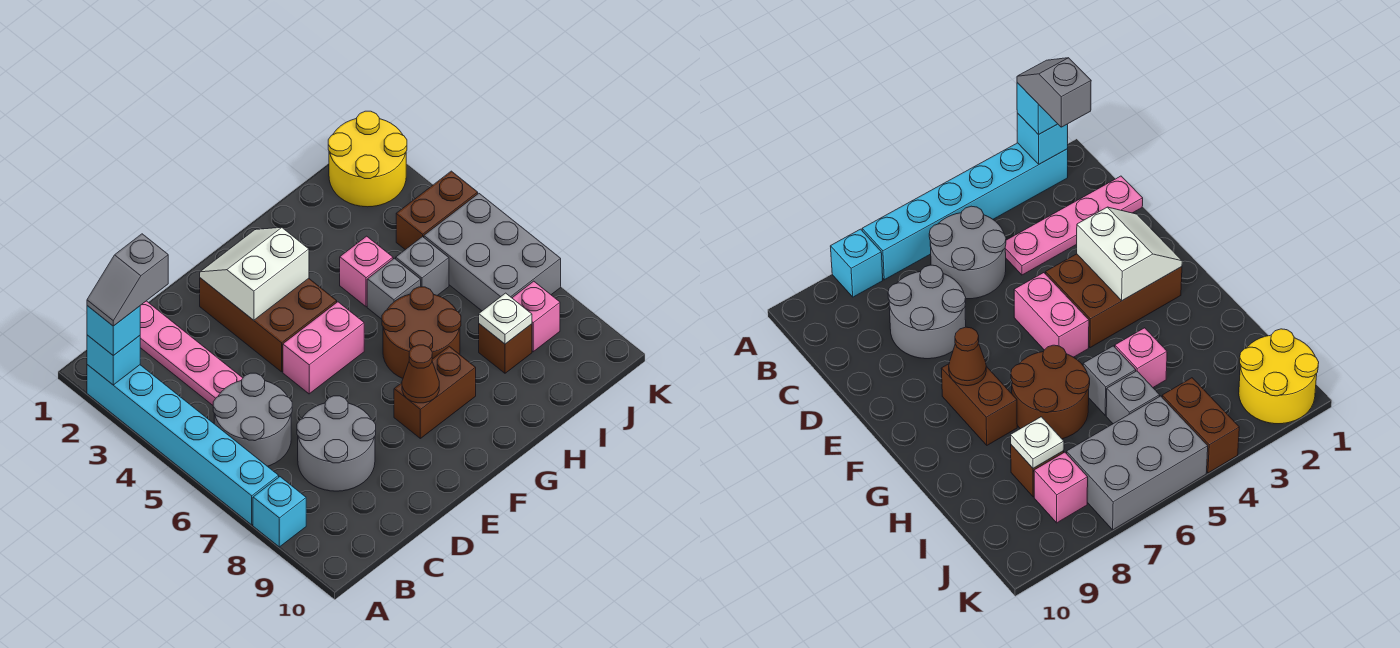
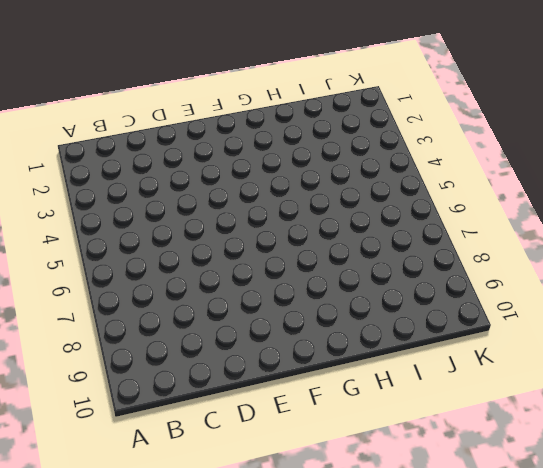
none -> cyan 1x6 brick [87,365,279,525]
none -> cyan 1x1 brick [253,477,306,547]
none -> grey 2x2 round brick [213,373,292,466]

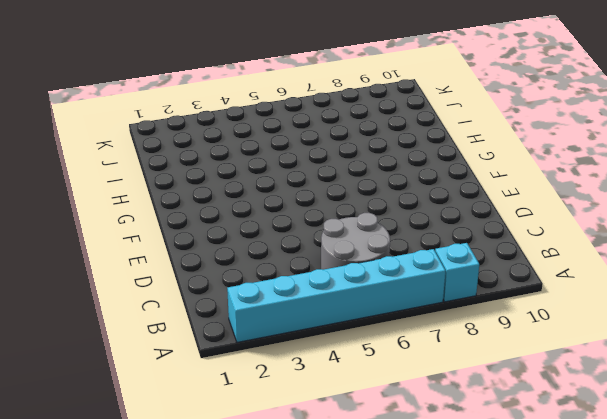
none -> pink 1x4 plate [140,301,243,405]
none -> grey 2x2 round brick [297,396,376,491]
none -> brown 2x3 brick [200,278,337,372]

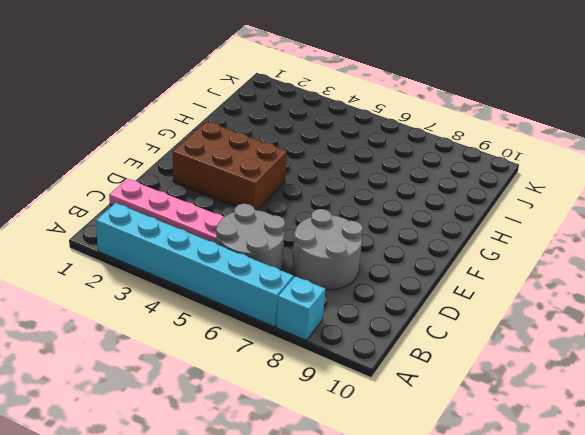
none -> pink 1x2 brick [283,302,364,394]
none -> brown 1x2 brick [394,346,476,438]
none -> brown 2x2 round brick [382,287,461,378]

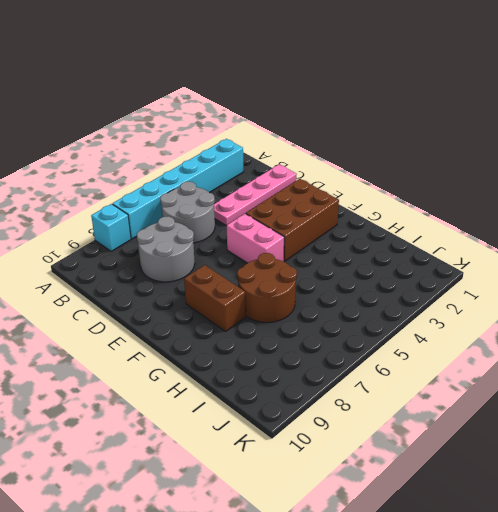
none -> pink 1x1 brick [340,236,393,307]
none -> grey 1x1 brick [367,258,421,319]
none -> grey 1x1 brick [396,237,449,296]

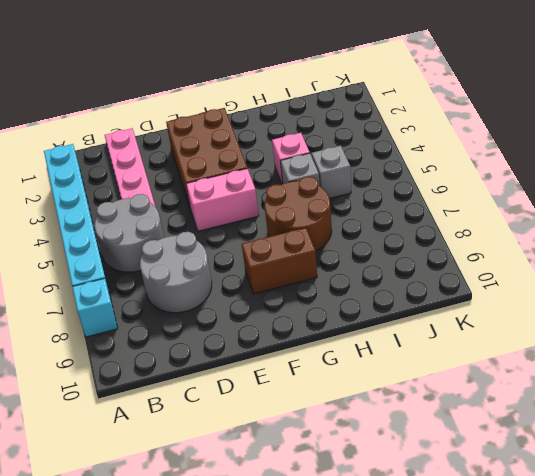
none -> brown 1x1 brick [479,324,532,373]
none -> yellow 2x2 round brick [328,111,407,207]
none -> brown 1x2 brick [396,171,478,250]

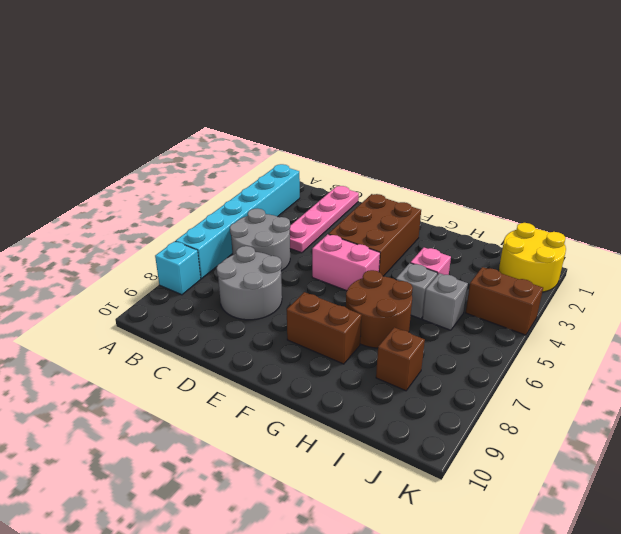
none -> grey 2x3 brick [424,193,561,311]
none -> pink 1x1 brick [512,281,560,352]
none -> cyan 1x1 brick [87,335,140,385]

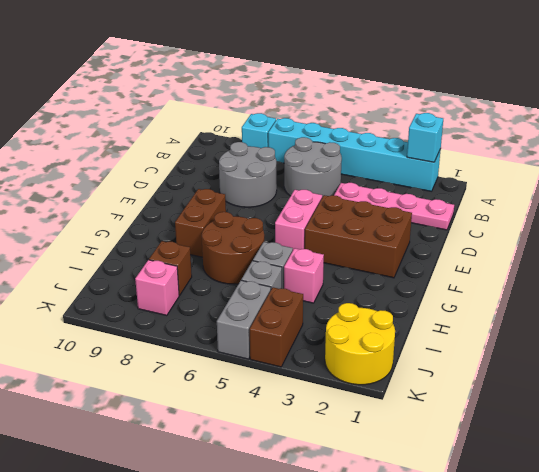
grey 1x2 brick [217,280,271,359] -> grey 2x3 brick [424,193,561,311]
none -> white 2x2 slope [200,227,309,320]
none -> brown 1x1 cone [402,345,439,403]
none -> white 1x1 plate [479,293,532,344]

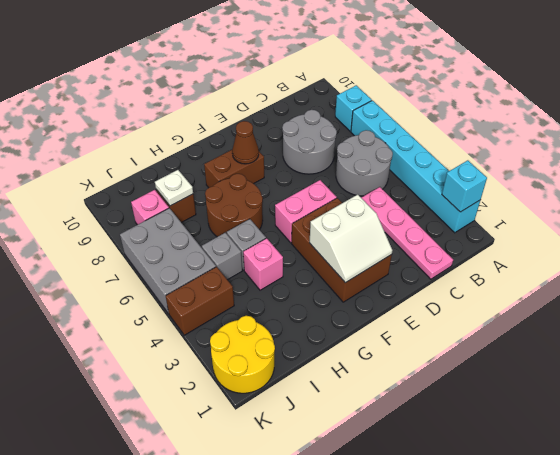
none -> cyan 1x1 brick [87,306,140,356]
none -> grey 1x2 slope [87,234,168,326]

